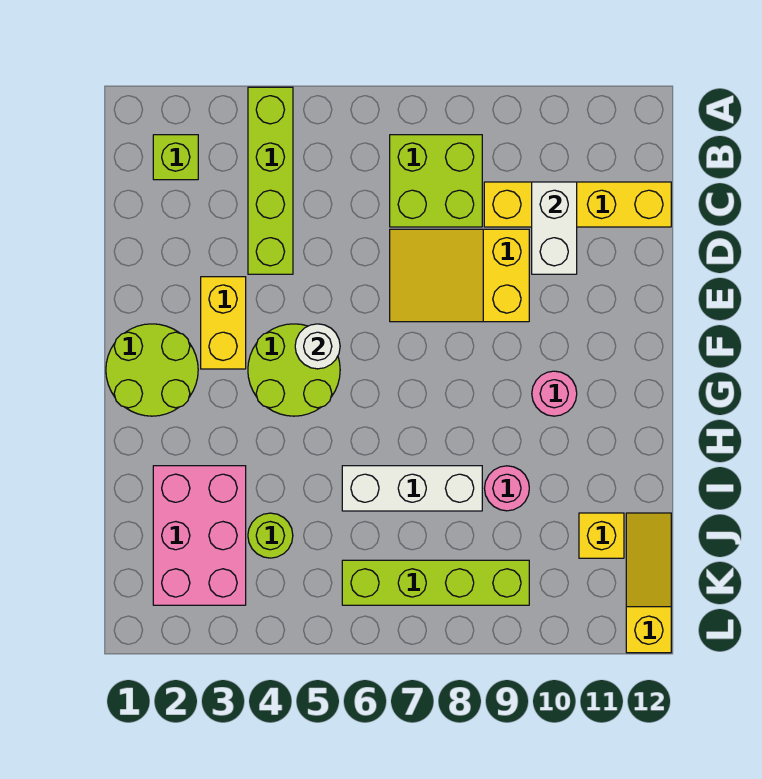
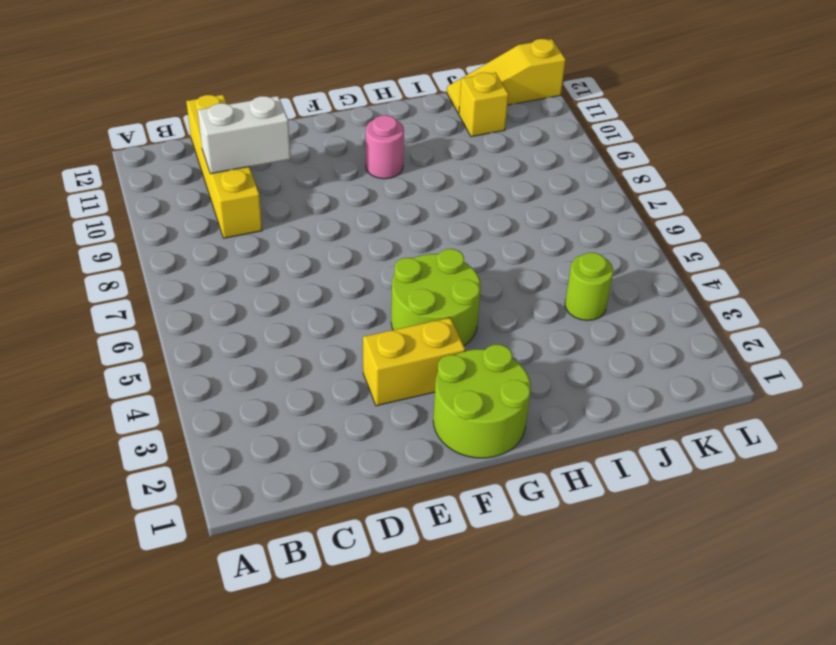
none -> lime 1x4 brick [248,87,293,274]
none -> lime 1x1 brick [153,135,198,180]
none -> lime 2x2 brick [390,135,482,227]

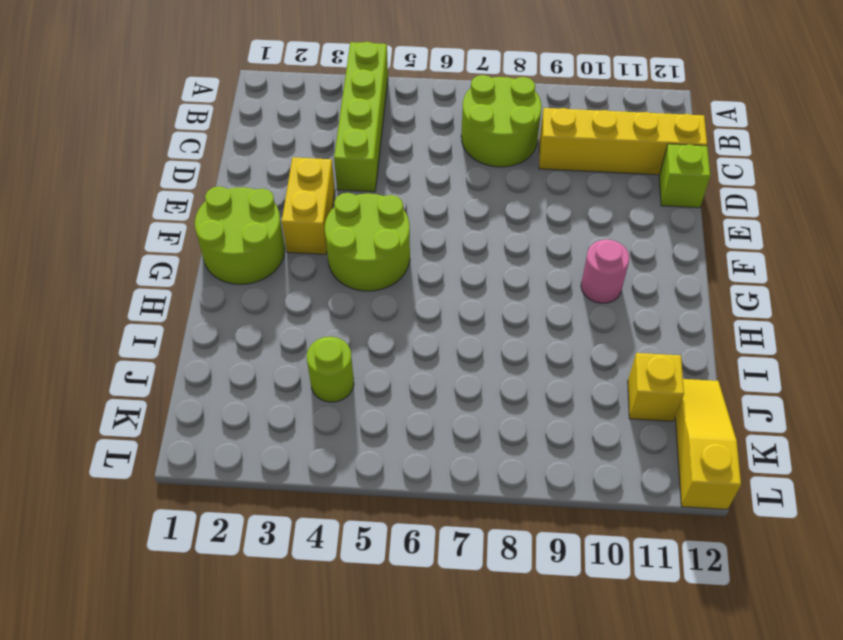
lime 2x2 round brick [461,75,542,167] -> lime 2x2 brick [390,135,482,227]
lime 1x1 brick [659,144,710,208] -> lime 1x1 brick moved to [153,135,198,180]
none -> yellow 2x3 slope [390,229,529,322]
none -> pink 2x3 brick [153,466,246,605]
none -> white 1x3 brick [342,466,482,511]

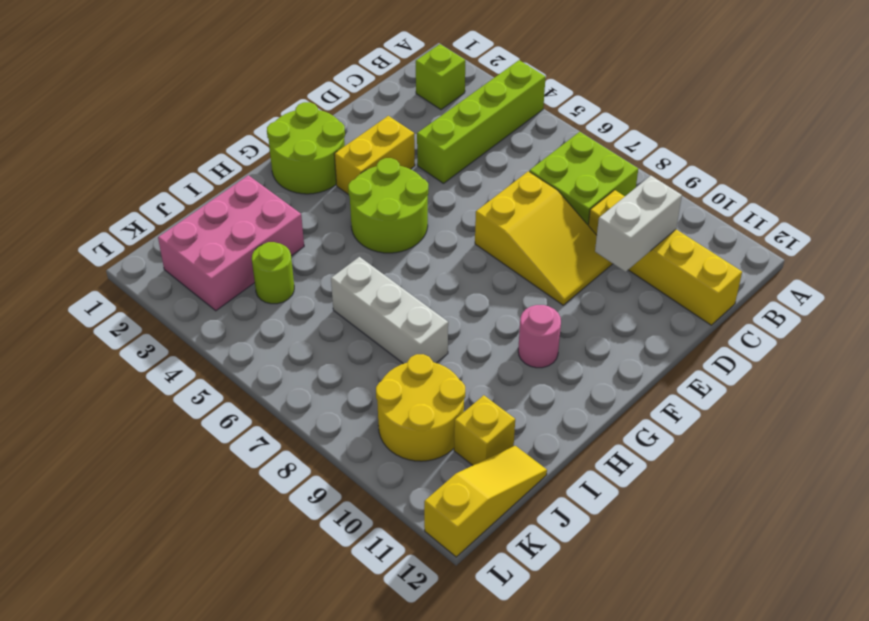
yellow 2x3 slope [475,171,613,305] -> yellow 2x3 slope turned to [390,229,529,322]
yellow 2x2 round brick [376,354,465,461] -> lime 1x4 brick [342,560,529,605]
none -> pink 1x1 round brick [484,466,529,511]
none -> white 1x1 round brick [295,324,340,369]

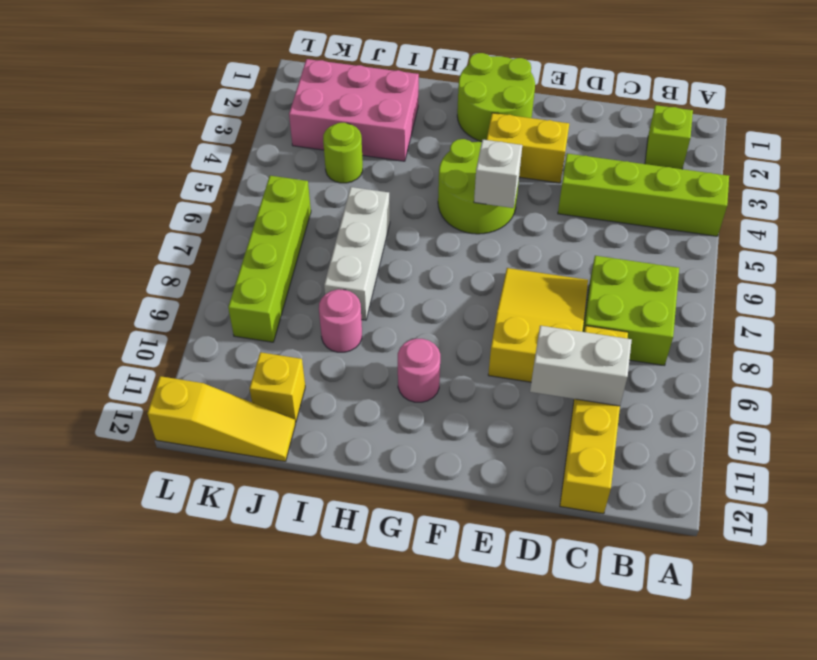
white 1x1 brick [474,140,522,208] -> white 1x1 round brick [295,324,340,369]

